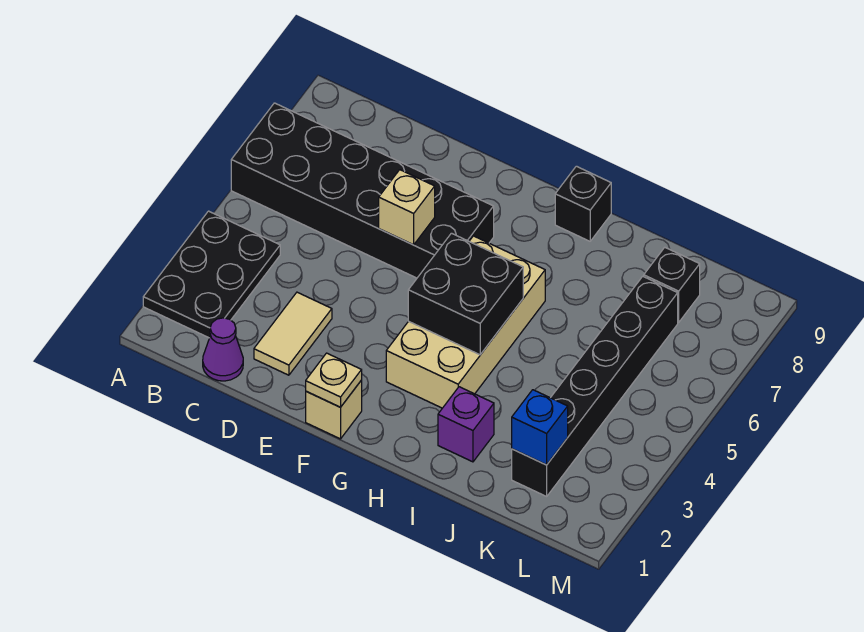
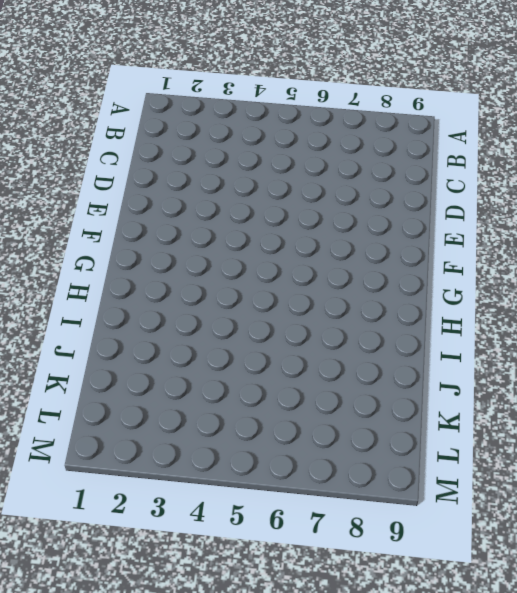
none -> black 2x3 plate [143,211,280,338]
none -> black 2x6 brick [231,103,494,278]
none -> purple 1x1 cone [203,318,243,381]

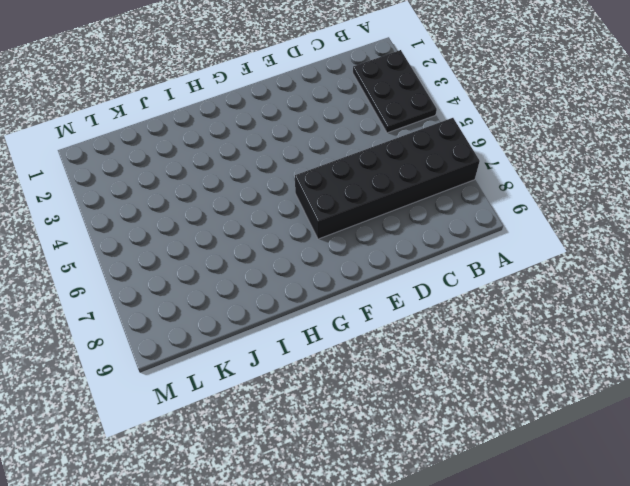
none -> purple 1x1 cone [203,318,243,381]
none -> tan 1x2 tile [254,292,332,375]
none -> tan 1x1 brick [306,380,362,439]

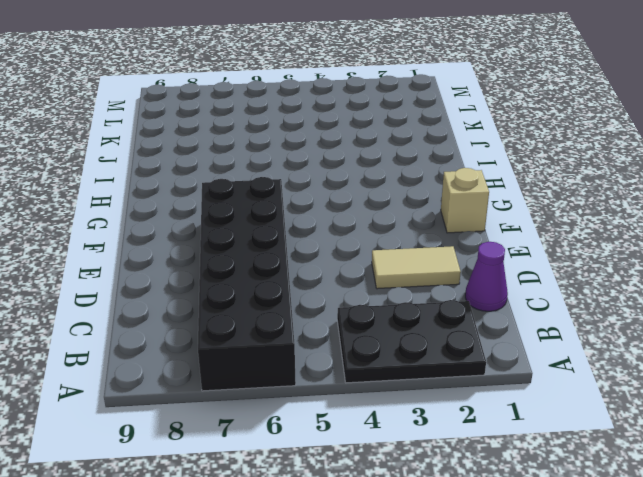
none -> tan 2x4 brick [386,236,545,408]
none -> black 1x1 brick [555,166,611,241]
none -> purple 1x1 brick [438,387,494,462]

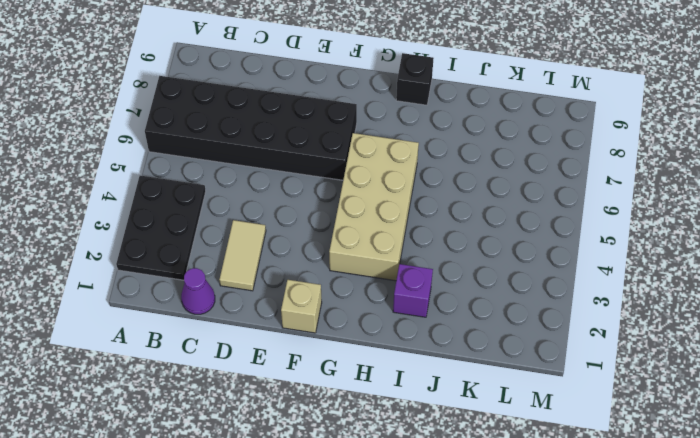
none -> black 1x6 brick [512,276,678,496]
none -> black 1x1 brick [644,247,700,322]
none -> tan 1x1 brick [379,170,435,245]

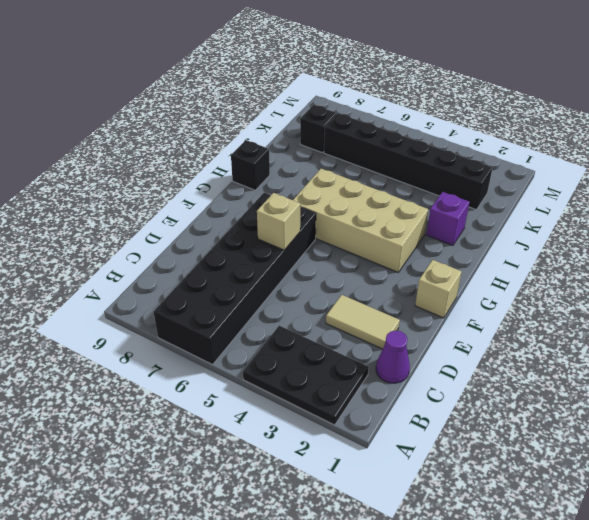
none -> tan 1x1 plate [306,353,362,407]
none -> black 2x2 brick [408,233,523,355]
none -> blue 1x1 brick [512,390,568,465]

